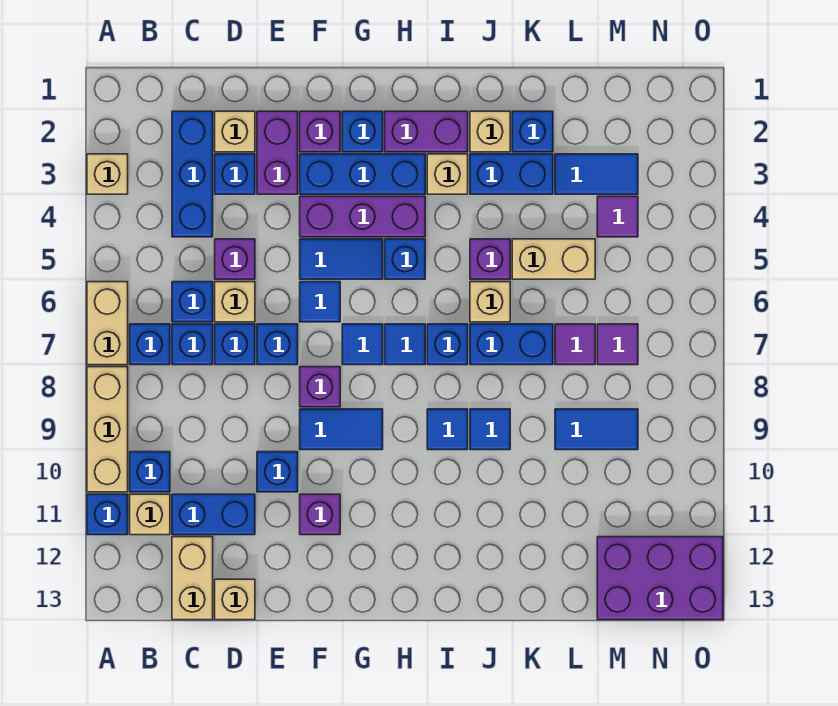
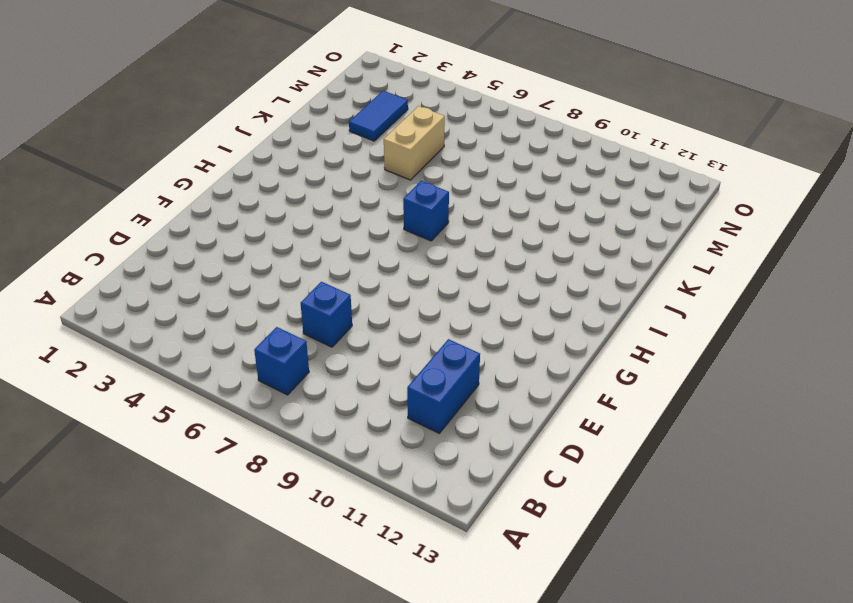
none -> tan 1x1 brick [87,154,128,194]
none -> tan 1x2 brick [87,282,128,365]
none -> tan 1x3 brick [87,367,128,492]
none -> blue 1x1 brick [87,494,128,535]

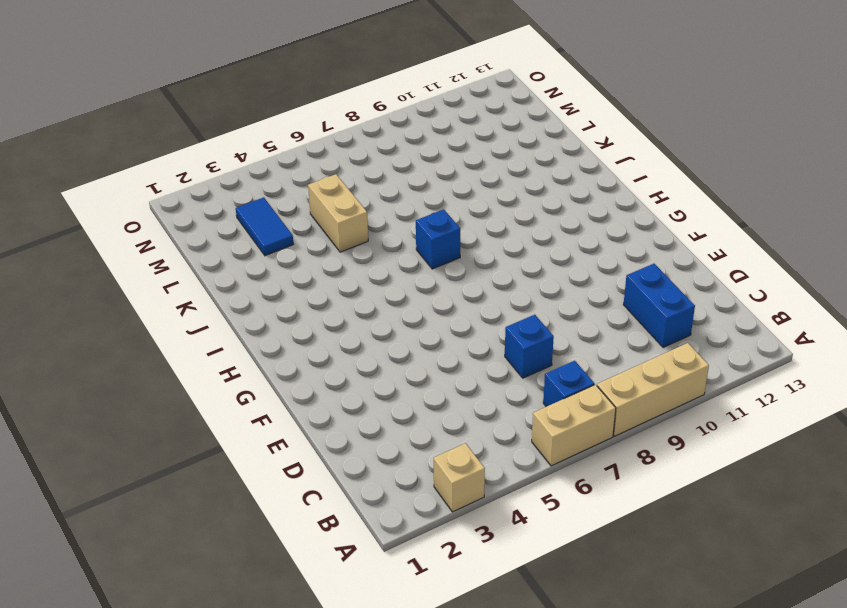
none -> blue 1x1 brick [87,494,128,535]
none -> blue 1x1 brick [130,452,170,492]
none -> tan 1x1 brick [130,494,170,535]
none -> blue 1x3 brick [172,111,213,237]

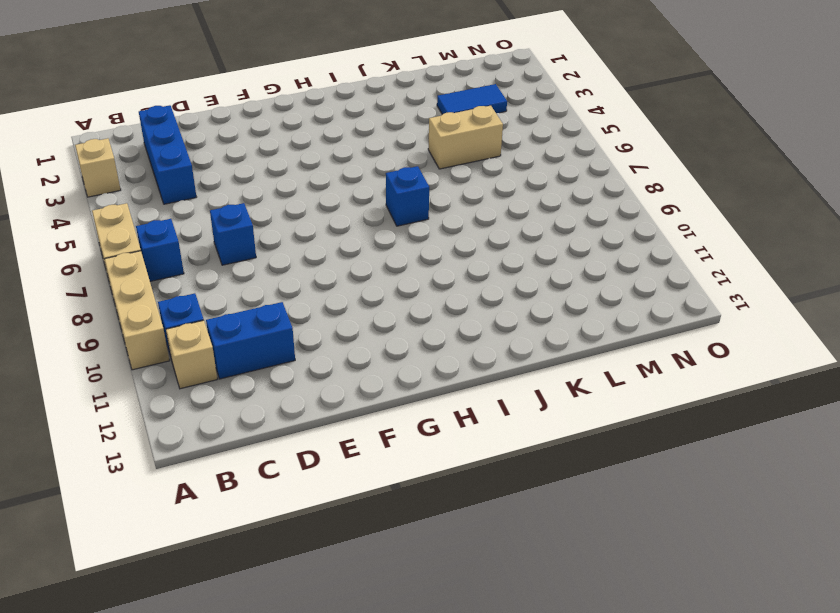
none -> blue 1x1 brick [87,494,128,535]
none -> blue 1x1 brick [172,282,213,322]
none -> blue 1x1 brick [172,324,213,365]
none -> tan 1x2 brick [172,537,213,620]

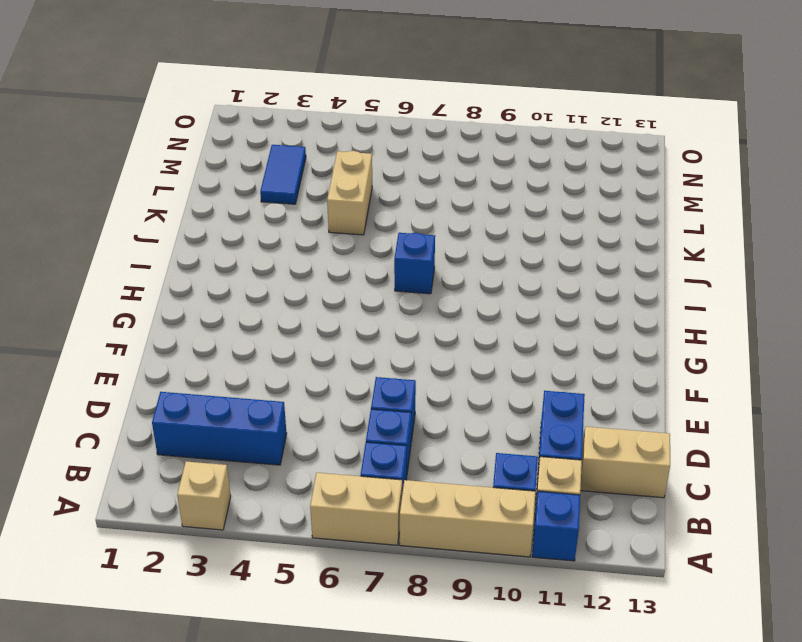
none -> blue 1x1 brick [172,282,213,322]
none -> tan 1x1 brick [215,111,255,152]
none -> blue 1x1 brick [215,154,255,194]
none -> purple 1x1 brick [215,239,255,279]

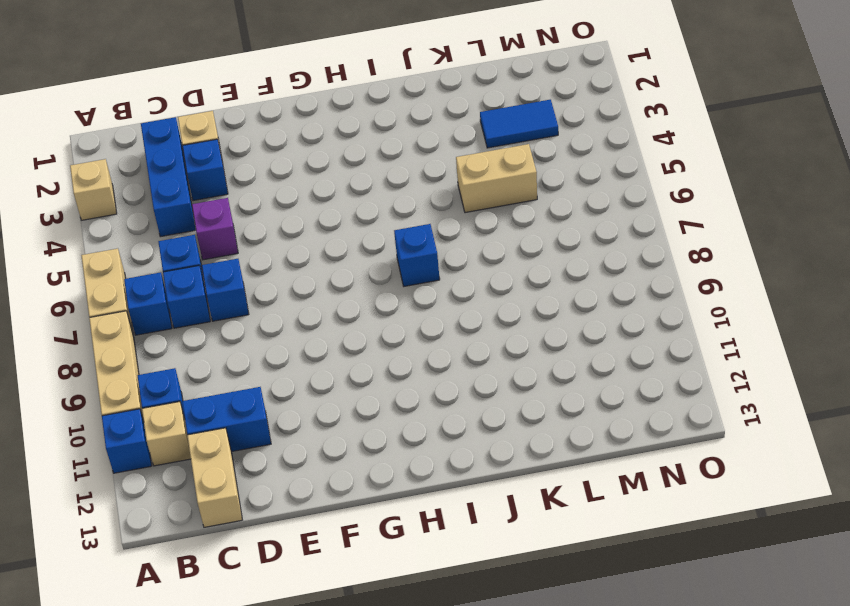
none -> tan 1x1 brick [215,282,255,322]
none -> tan 1x1 brick [215,579,255,620]
none -> purple 1x2 brick [257,111,298,194]
none -> blue 1x1 brick [257,324,298,365]

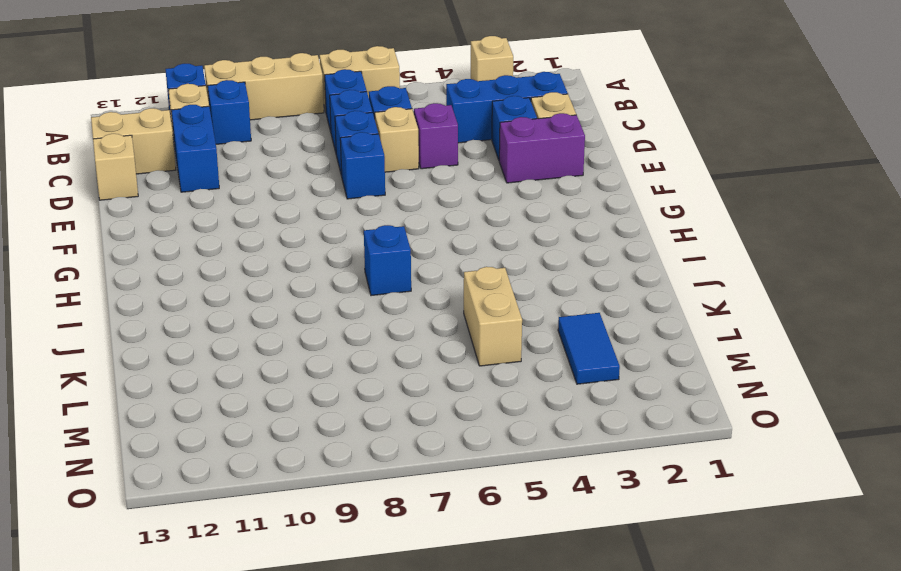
none -> blue 1x1 brick [257,452,298,492]
none -> purple 1x1 brick [300,111,340,152]
none -> blue 1x3 brick [300,154,425,194]
none -> purple 1x3 brick [300,196,425,237]

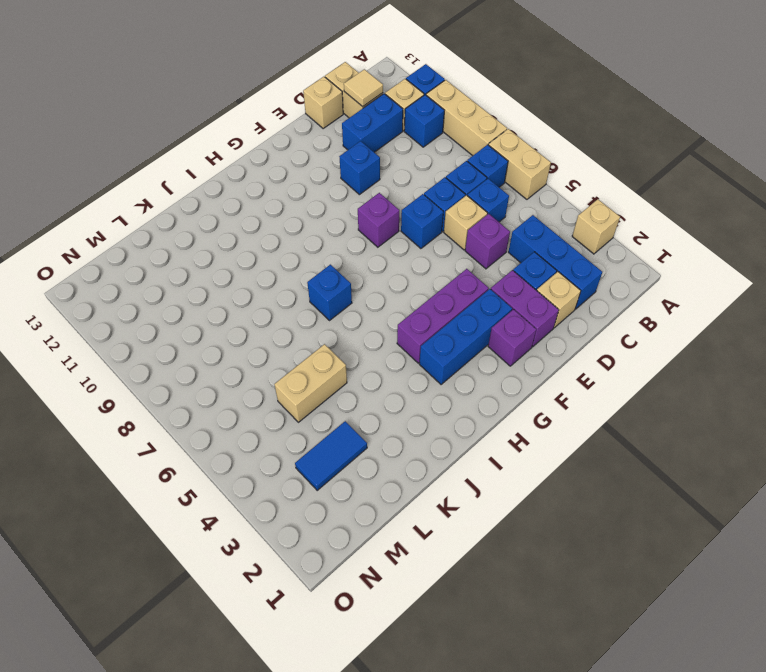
tan 1x1 tile [344,69,383,107] -> none
none -> blue 1x2 tile [300,239,383,279]
none -> blue 1x1 tile [300,282,340,322]
none -> blue 1x2 tile [300,409,383,450]
none -> purple 1x1 brick [300,494,340,535]

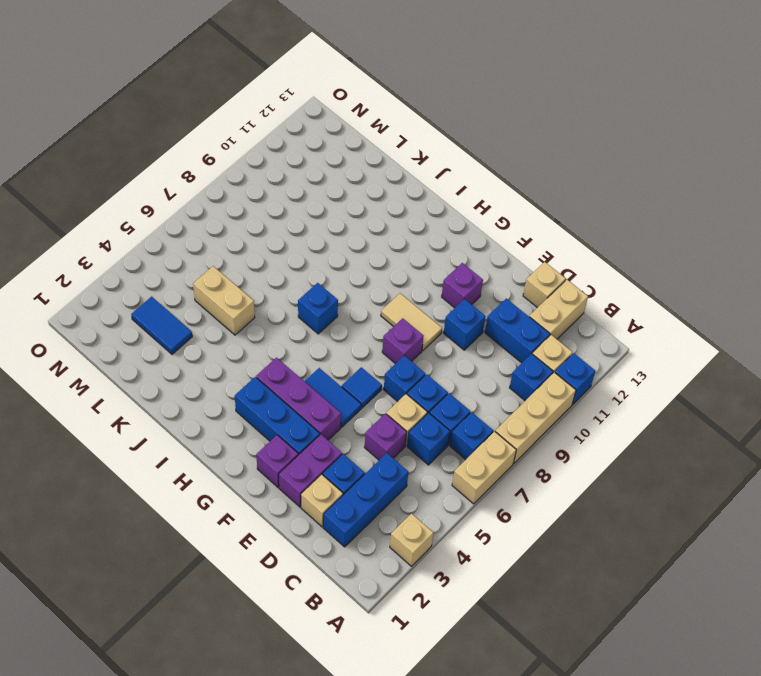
tan 1x2 tile [381,293,442,351] -> blue 1x2 tile [300,409,383,450]
none -> blue 1x1 brick [342,111,383,152]
none -> blue 1x1 tile [342,324,383,365]
none -> purple 1x2 brick [385,111,468,152]
none -> blue 1x1 brick [385,239,425,279]

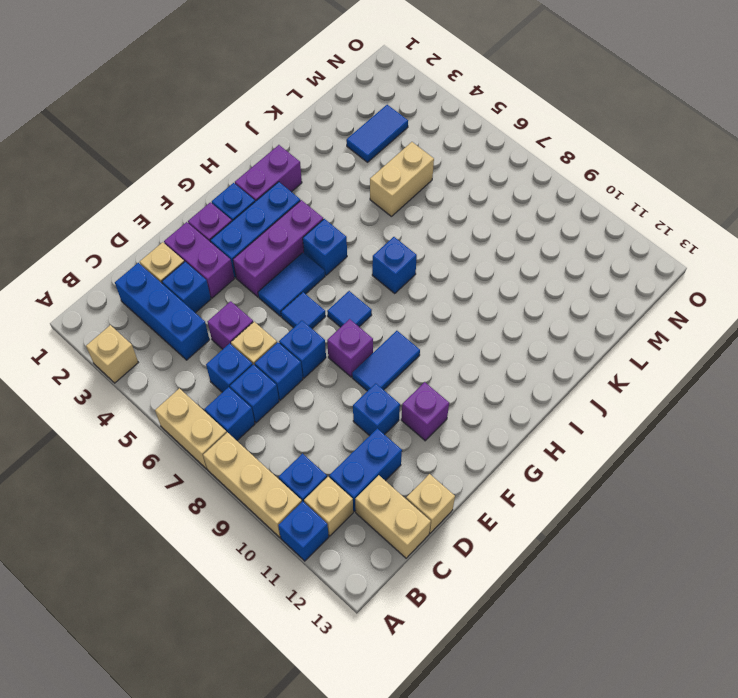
none -> blue 1x1 tile [385,324,425,365]
none -> tan 1x1 brick [427,154,468,194]
none -> blue 1x1 tile [427,409,468,450]
none -> tan 1x1 brick [470,111,510,152]

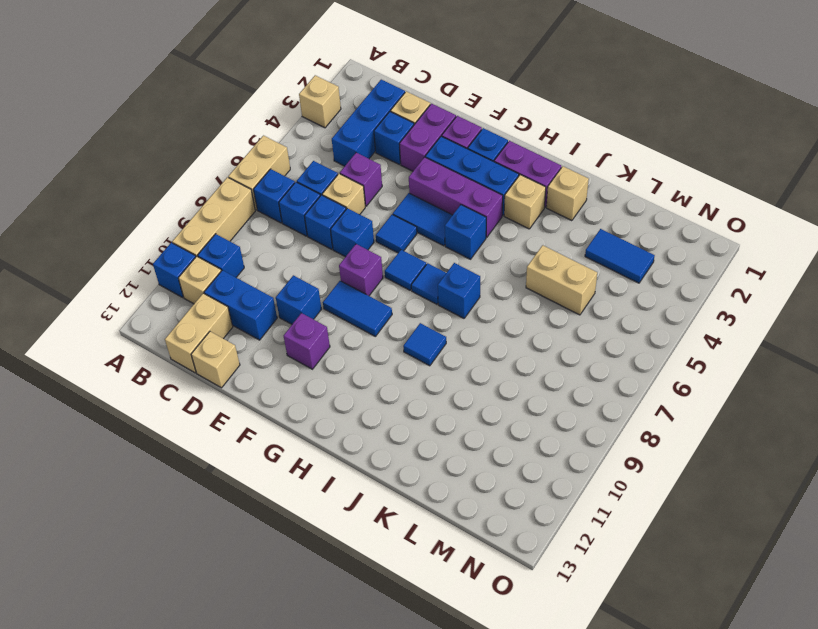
none -> blue 1x2 brick [470,154,553,194]
none -> purple 1x1 brick [470,239,510,279]
none -> tan 1x1 brick [470,282,510,322]
none -> blue 1x2 brick [470,324,553,365]

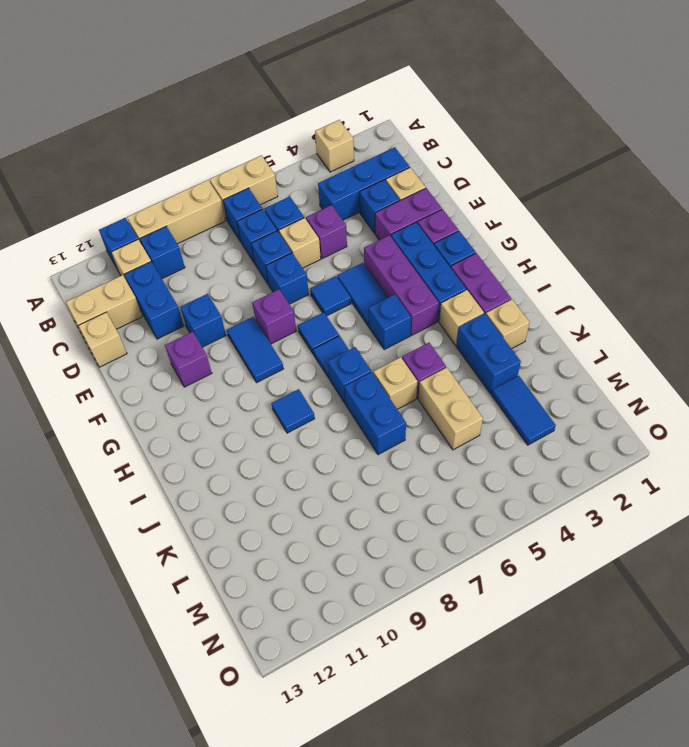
none -> blue 1x1 tile [470,409,510,450]
none -> blue 1x1 brick [512,111,553,152]
none -> purple 1x1 tile [555,324,595,365]
none -> blue 1x2 tile [555,409,638,450]

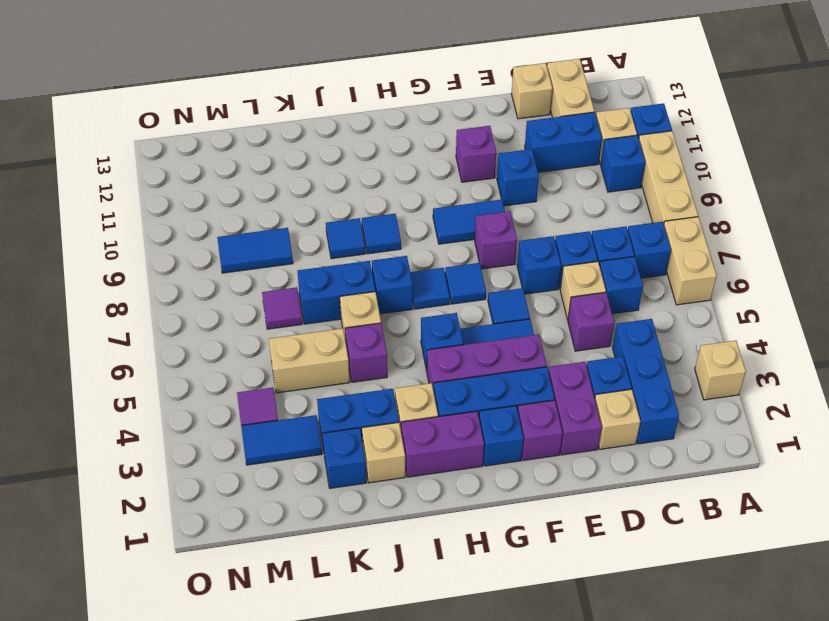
none -> purple 1x1 tile [597,324,638,365]
none -> purple 2x3 brick [597,537,723,620]

